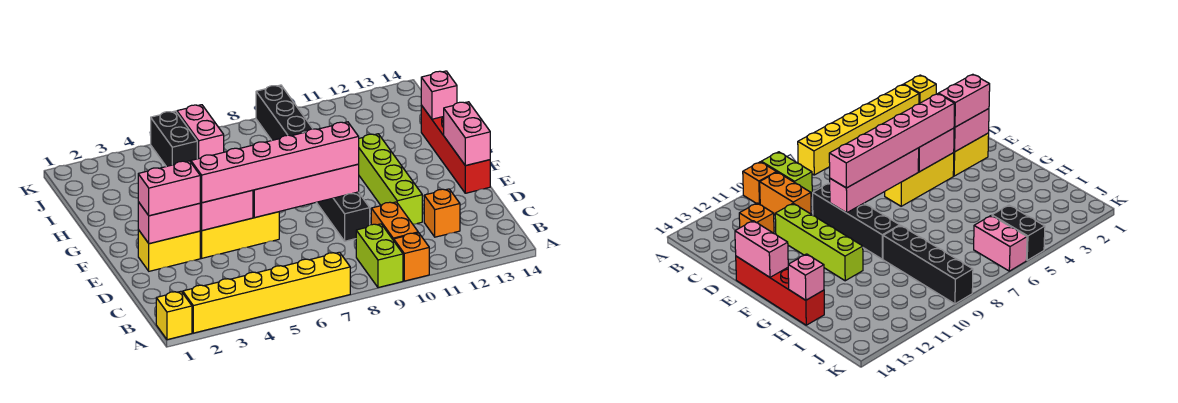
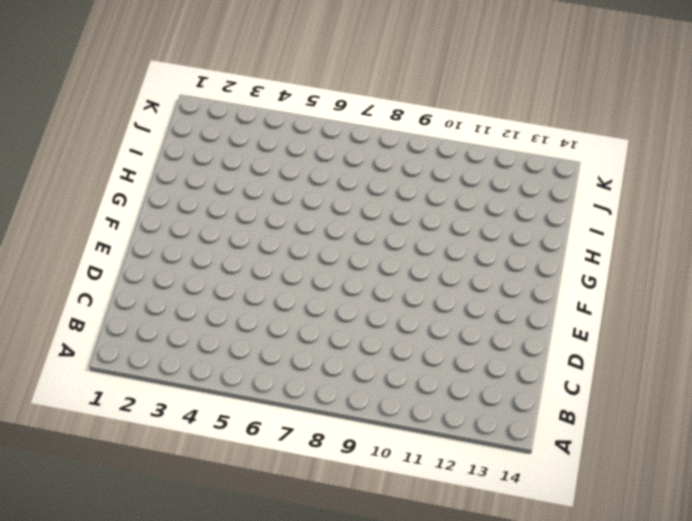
none -> yellow 1x1 brick [156,291,192,340]
none -> yellow 1x6 brick [183,252,350,333]
none -> lime 1x2 brick [356,224,403,288]

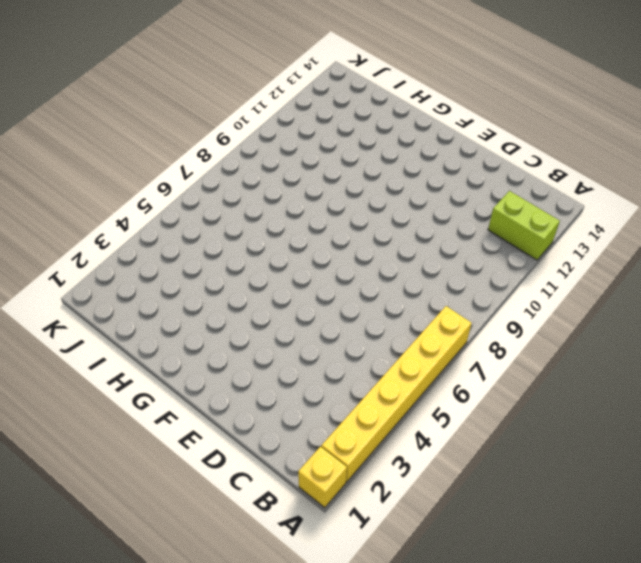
lime 1x2 brick [488,191,560,260] -> lime 1x2 brick moved to [356,224,403,288]
none -> orange 1x1 brick [394,233,429,281]
none -> orange 1x2 brick [371,202,418,241]
none -> orange 1x1 brick [424,189,460,237]

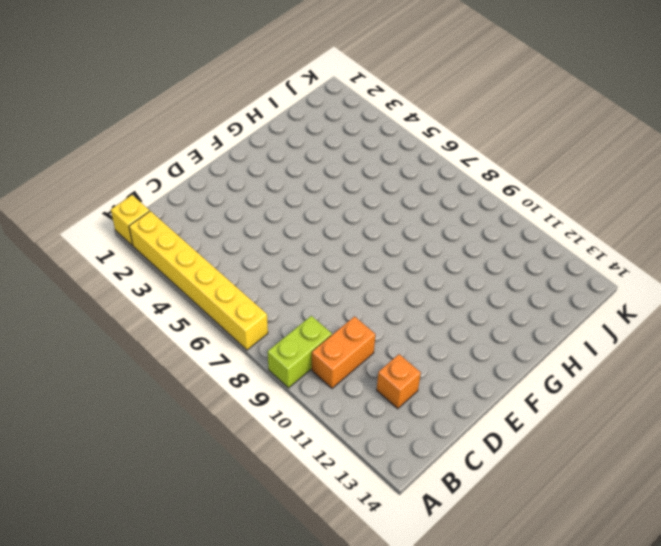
none -> orange 1x1 brick [394,233,429,281]
none -> black 1x4 brick [316,192,370,241]
none -> lime 1x4 brick [359,134,422,224]

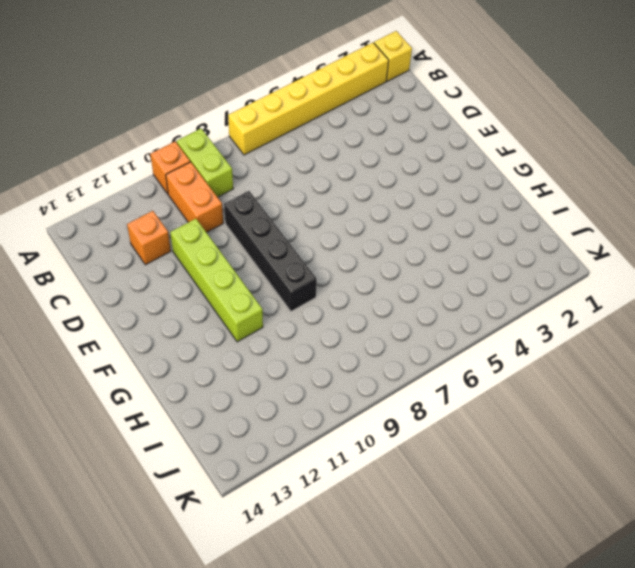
none -> yellow 1x2 brick [138,230,200,271]
none -> yellow 1x3 brick [200,212,279,258]
none -> red 1x4 brick [421,105,490,193]

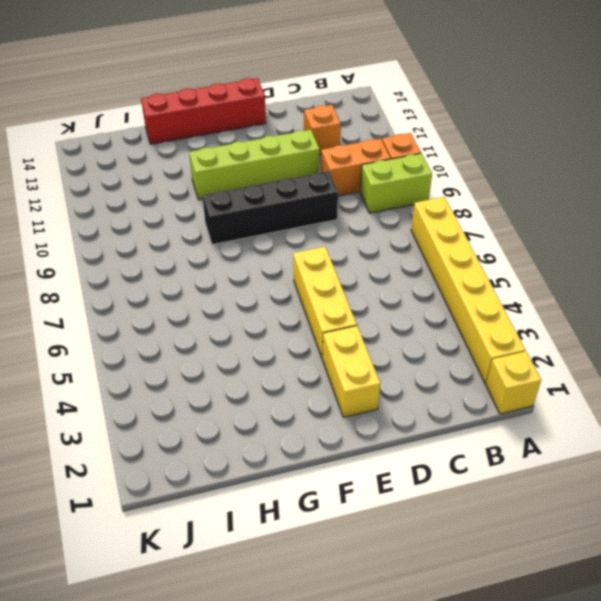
none -> black 1x4 brick [256,85,313,140]
none -> black 1x2 brick [151,111,197,167]
none -> pink 1x2 brick [177,105,224,159]

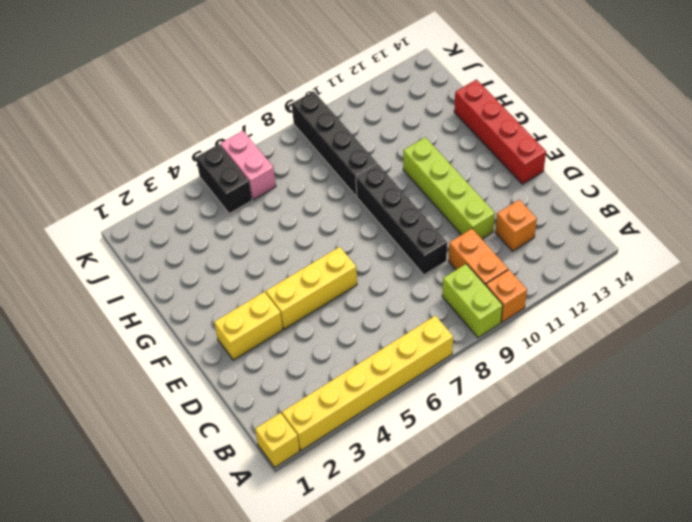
none -> pink 1x2 brick [138,202,200,244]
none -> pink 1x2 brick [200,190,253,231]
none -> pink 1x4 brick [253,164,359,218]

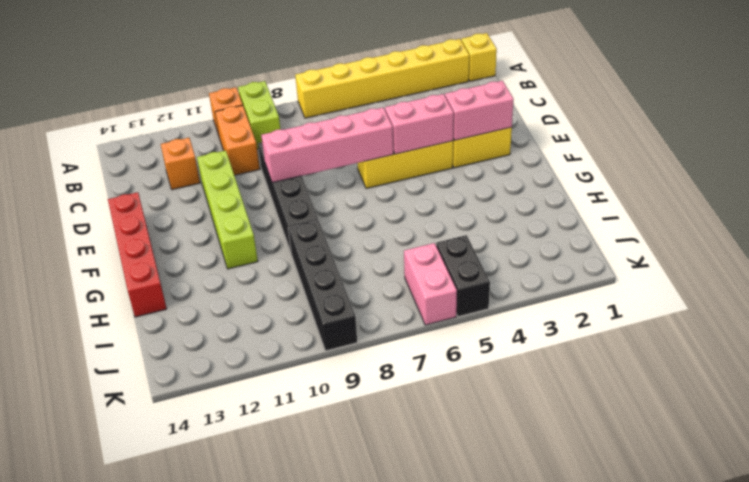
none -> pink 1x2 brick [443,102,490,166]
none -> pink 1x1 brick [421,71,457,119]
none -> pink 1x2 brick [138,161,200,216]

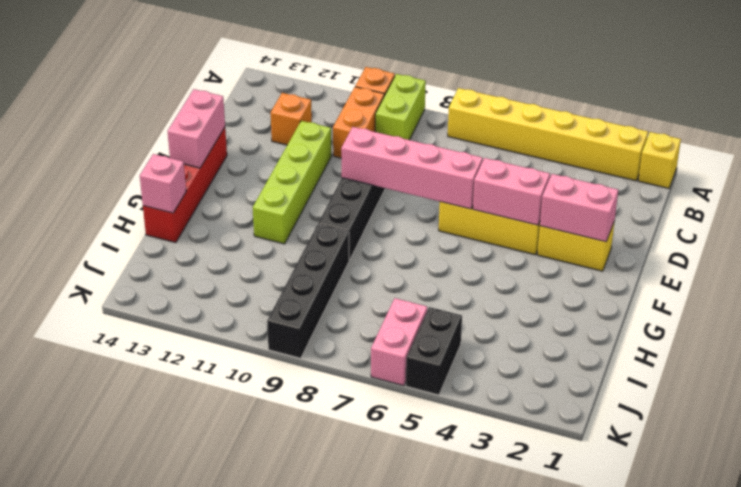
none -> pink 1x2 brick [138,161,200,216]
none -> pink 1x6 brick [191,122,359,203]

